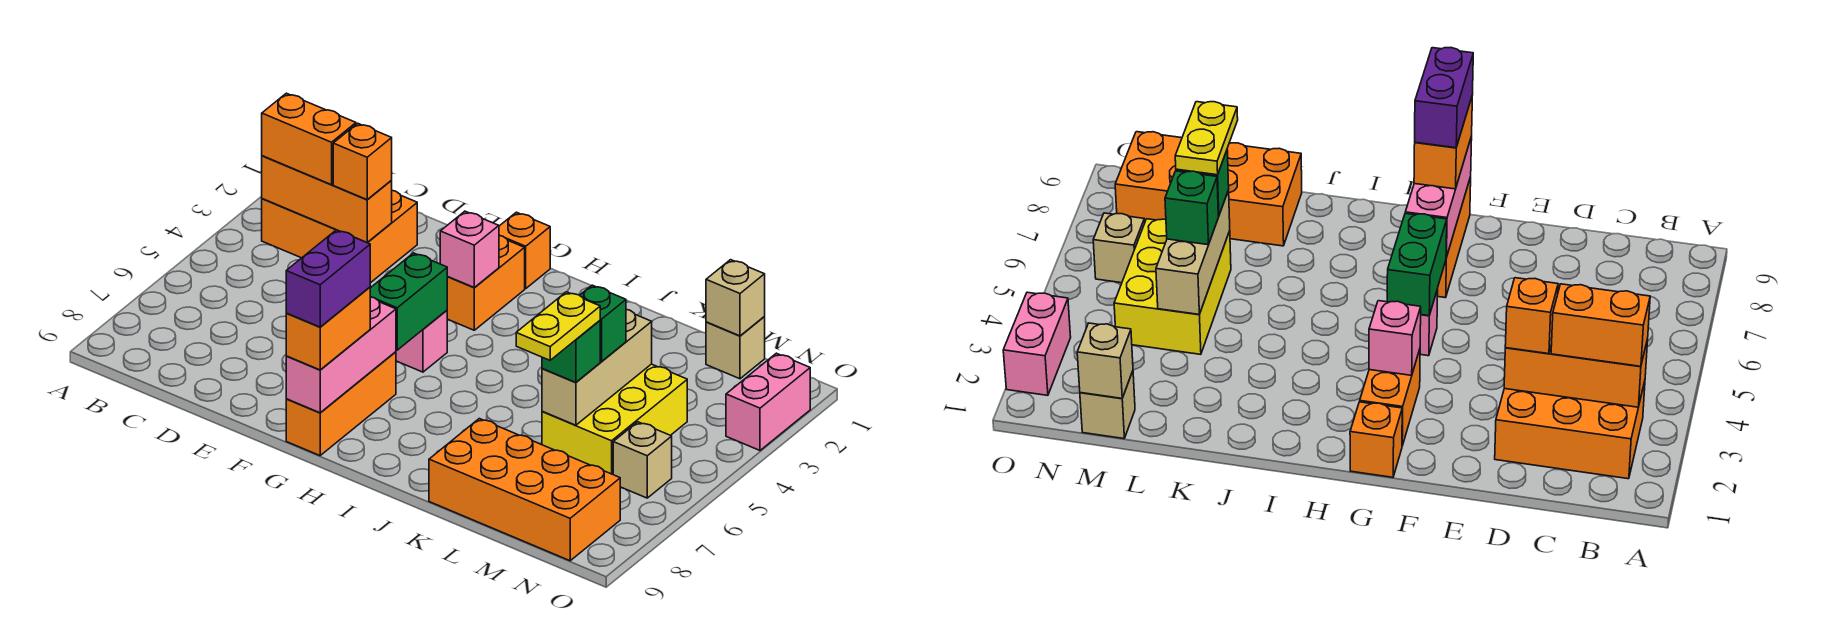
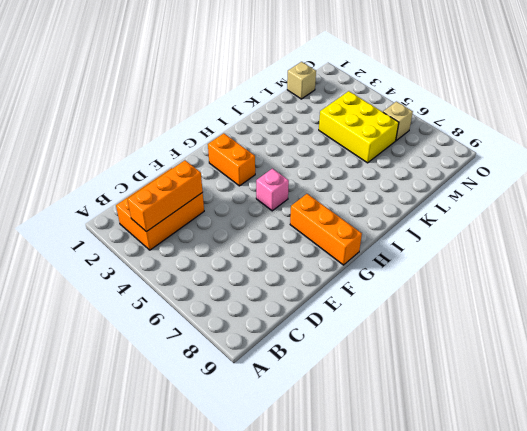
none -> orange 1x1 brick [499,212,550,289]
none -> orange 2x4 brick [429,419,620,561]
none -> pink 1x2 brick [726,353,810,450]

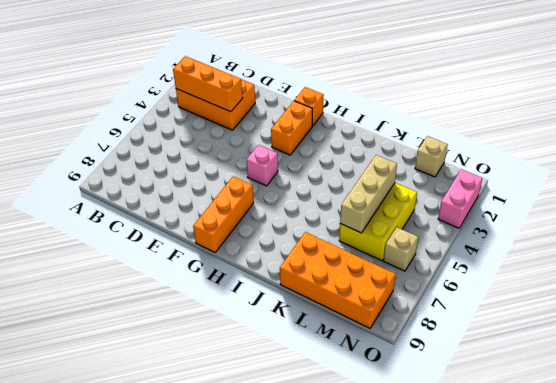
none -> pink 1x1 brick [440,211,499,288]
none -> green 1x2 brick [370,253,447,350]
none -> pink 1x3 brick [286,297,396,413]

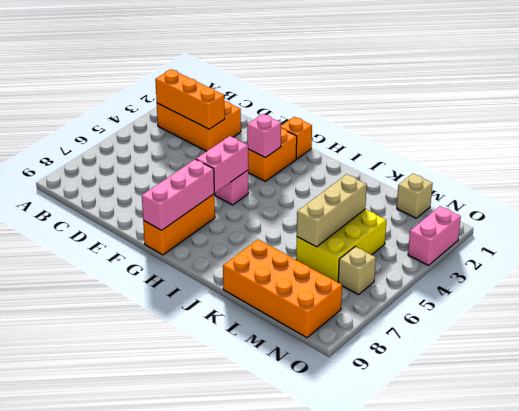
pink 1x2 brick [196,136,248,193] -> green 1x2 brick [370,253,447,350]
none -> tan 1x1 brick [706,260,765,336]
none -> orange 1x2 brick [262,93,356,185]
none -> orange 1x1 brick [333,123,392,200]

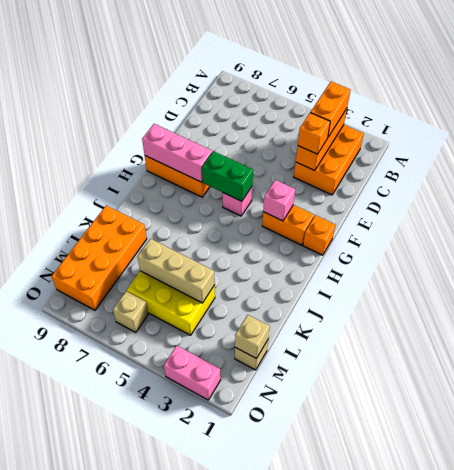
none -> orange 1x2 brick [286,287,370,370]
none -> green 1x1 brick [580,285,626,362]
none -> green 1x1 brick [542,321,600,382]

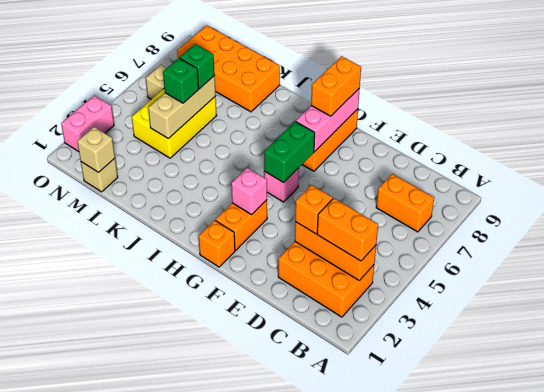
orange 1x2 brick [376,174,434,232] -> none
none -> purple 1x2 brick [286,230,370,327]
none -> yellow 1x2 plate [516,292,600,360]

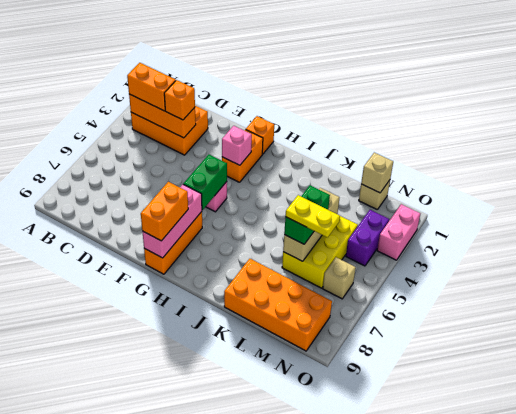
yellow 1x2 plate [286,195,340,237] -> yellow 1x2 plate turned to [516,292,600,360]
purple 1x2 brick [346,210,389,266] -> purple 1x2 brick moved to [286,230,370,327]

